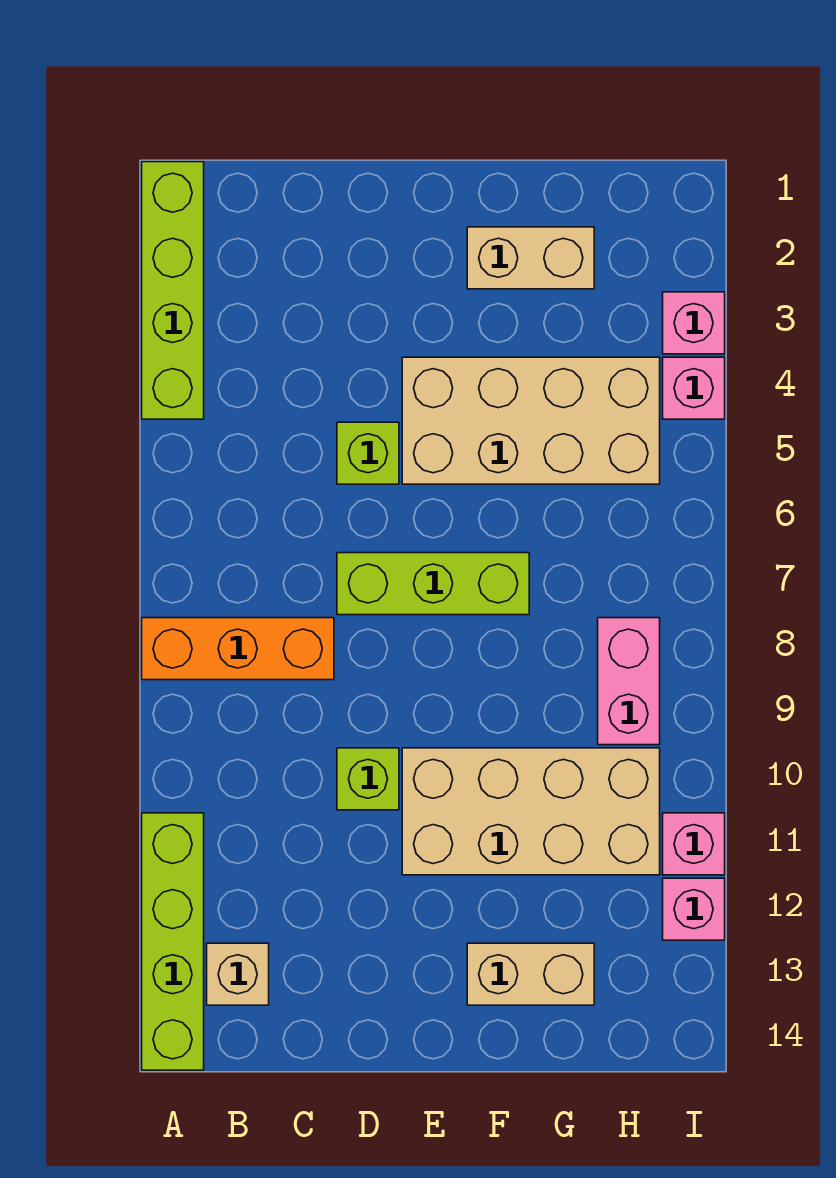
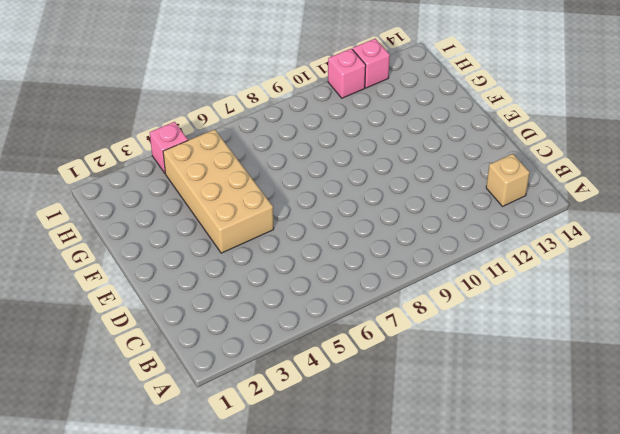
none -> lime 1x4 brick [142,162,204,419]
none -> orange 1x3 brick [142,618,334,680]
none -> lime 1x4 brick [142,813,204,1070]

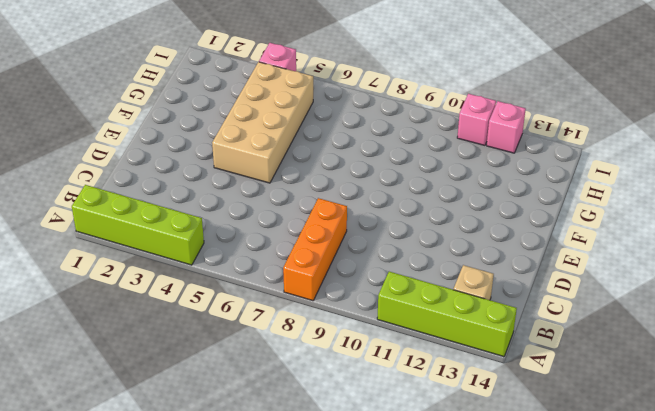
none -> lime 1x1 brick [337,422,399,484]
none -> lime 1x3 brick [337,553,529,615]
none -> lime 1x1 brick [337,748,399,810]

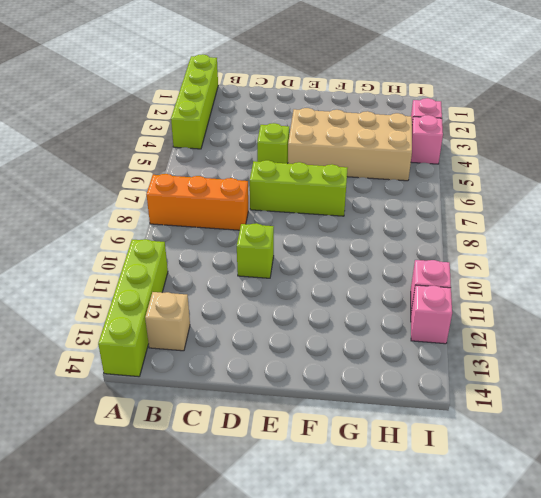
none -> tan 2x4 brick [402,748,660,875]
none -> tan 1x2 brick [467,227,594,289]
none -> tan 1x2 brick [467,943,594,1005]

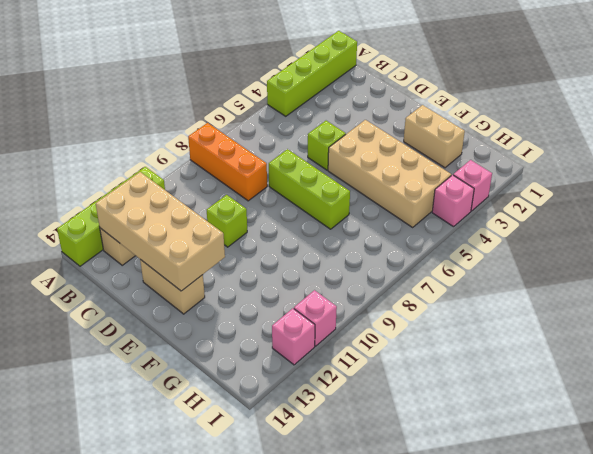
tan 2x4 brick [96,172,225,291] -> tan 2x4 brick moved to [402,748,660,875]
tan 1x2 brick [140,260,205,314] -> tan 1x2 brick moved to [467,943,594,1005]
none -> pink 1x2 brick [598,618,660,745]

